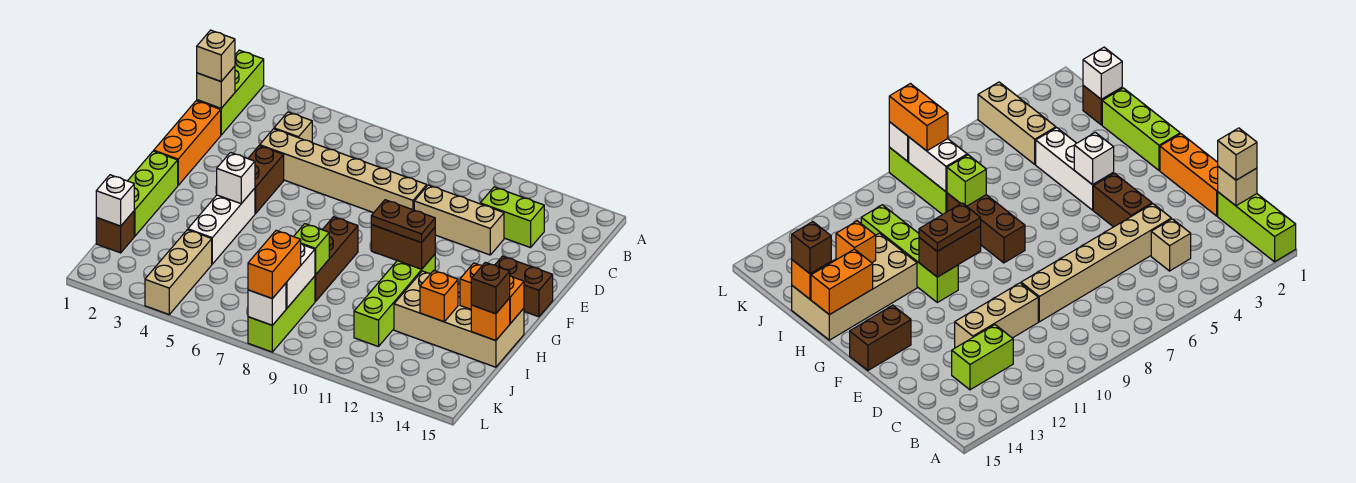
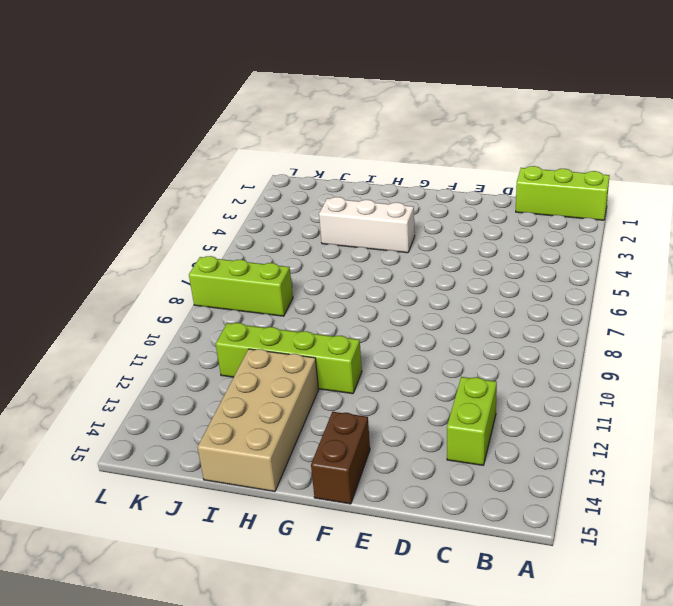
none -> tan 1x1 brick [274,112,312,142]
none -> orange 1x3 brick [154,101,221,185]
none -> tan 1x6 brick [260,129,427,213]
none -> tan 1x3 brick [414,185,504,255]

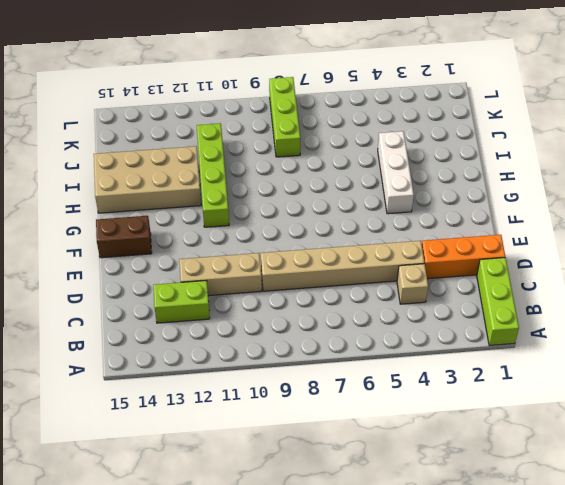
orange 1x3 brick [422,235,505,279] -> orange 1x3 brick turned to [154,101,221,185]
none -> brown 1x2 brick [248,146,284,214]
none -> lime 1x3 brick [128,151,178,236]
none -> brown 1x3 brick [315,217,358,302]
none -> brown 1x1 brick [96,211,134,253]

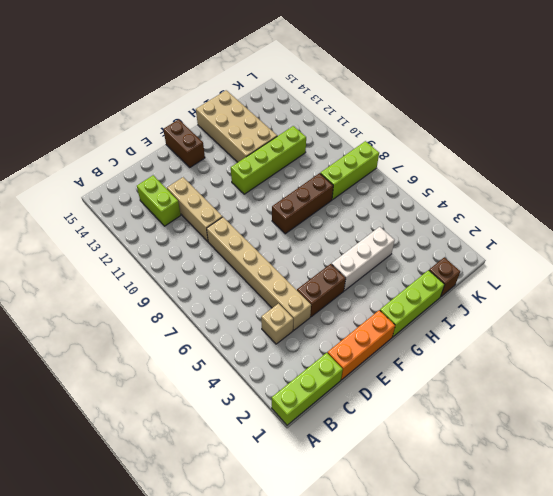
none -> tan 1x3 brick [145,230,212,314]
none -> tan 1x1 brick [197,66,235,108]
none -> white 1x1 brick [217,153,255,204]
none -> brown 1x2 brick [371,225,435,269]

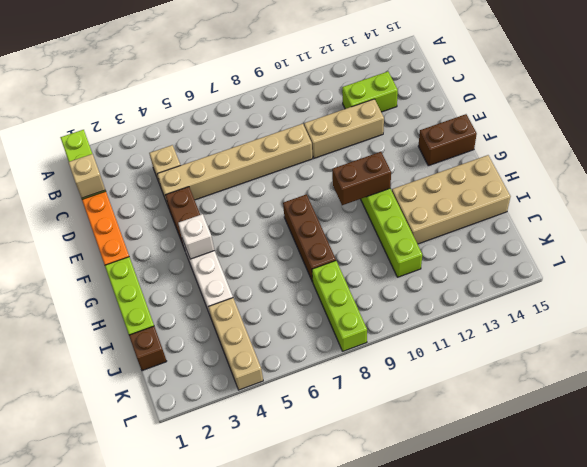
none -> orange 1x2 brick [460,263,524,324]
none -> lime 1x1 brick [294,224,329,275]
none -> orange 1x1 brick [420,270,458,322]
none -> orange 1x1 brick [471,298,510,341]

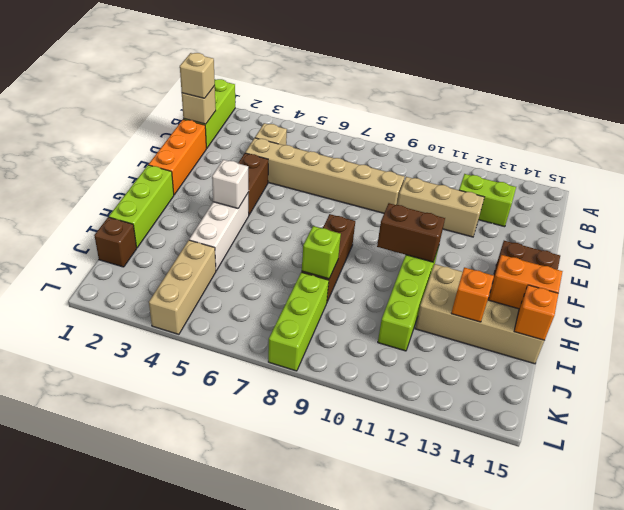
none -> white 1x1 brick [96,175,134,226]
none -> white 1x2 brick [286,244,315,308]
none -> white 1x1 brick [248,283,286,325]
none -> brown 1x2 plate [371,200,435,243]

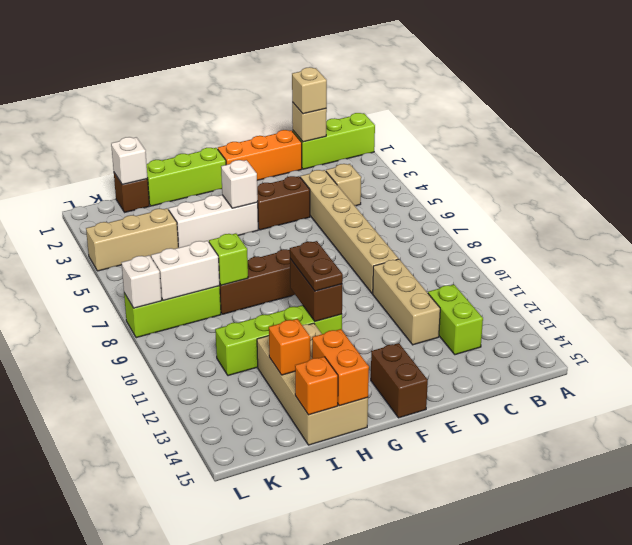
none -> brown 1x1 brick [471,262,510,314]
none -> orange 1x2 brick [248,230,301,299]

